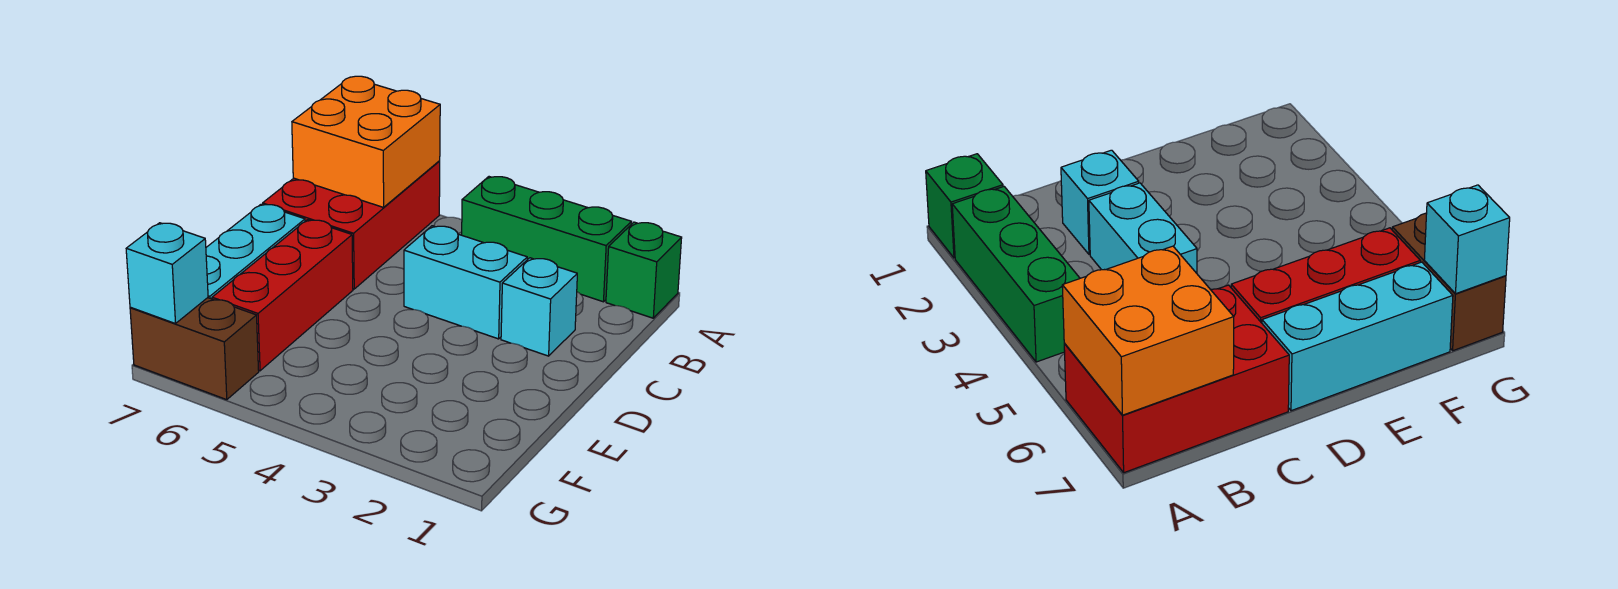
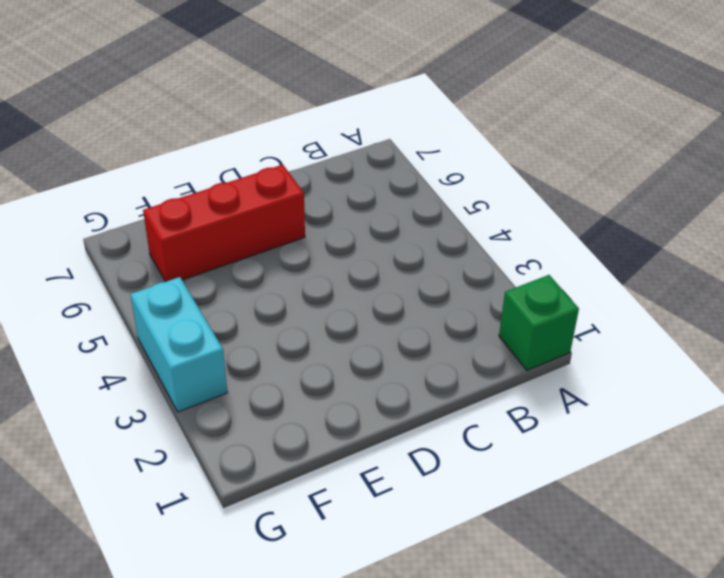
cyan 1x2 brick [130,277,227,412] -> cyan 1x2 brick moved to [404,226,527,339]
none -> green 1x3 brick [462,177,631,302]
none -> red 2x3 brick [263,161,440,289]

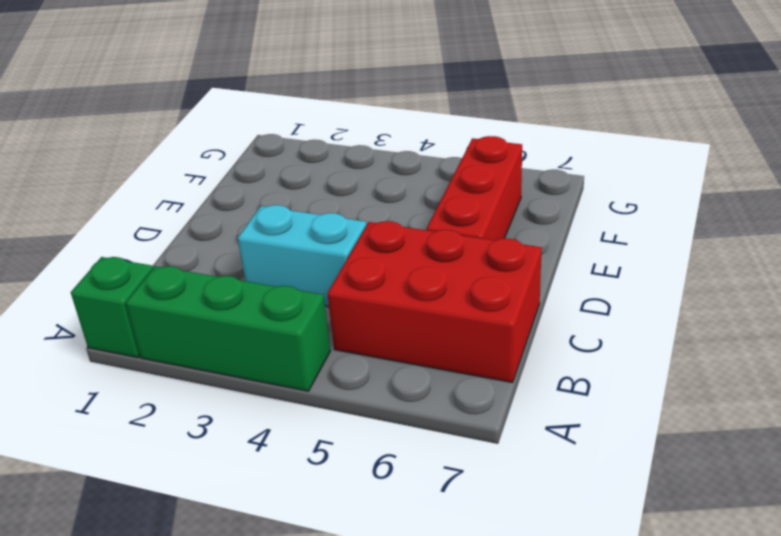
red 2x3 brick [327,221,542,383] -> red 2x3 brick turned to [263,161,440,289]
none -> cyan 1x1 brick [501,258,577,356]
none -> cyan 1x3 brick [206,204,305,299]

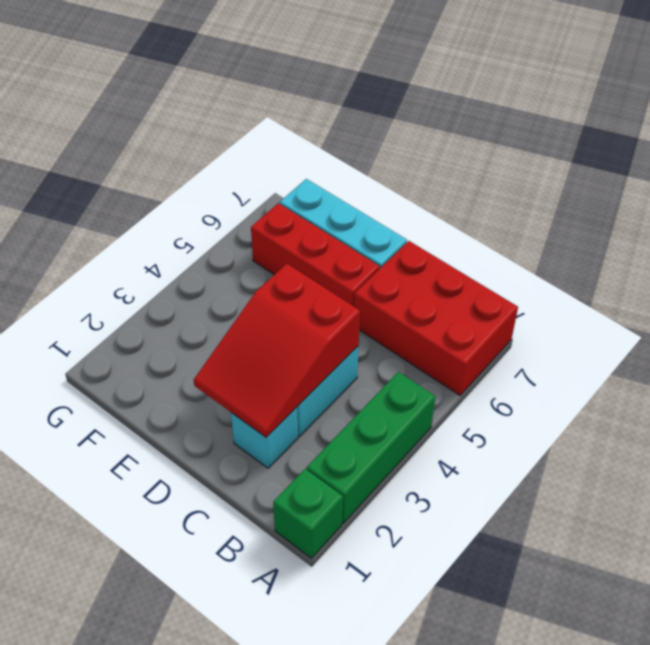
red 2x3 slope [194,264,360,437] -> none
none -> brown 1x2 brick [130,298,259,400]
none -> orange 2x2 brick [292,76,440,207]

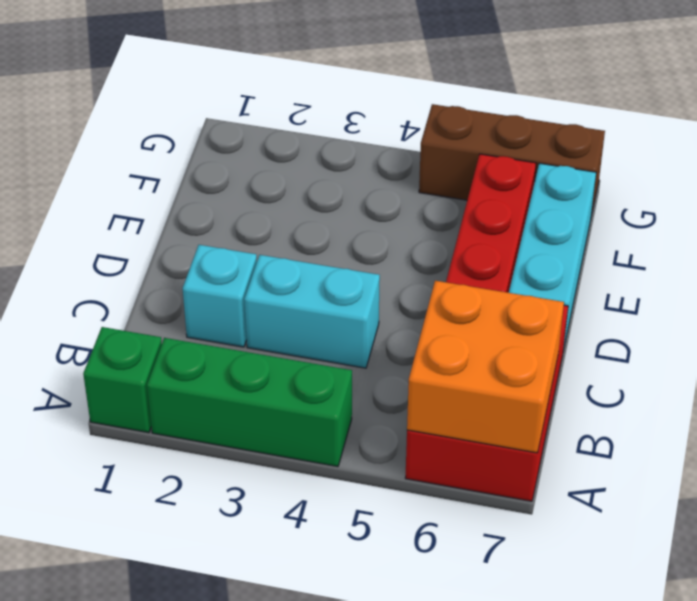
brown 1x3 brick [419,104,605,216] -> brown 1x2 brick [130,298,259,400]
none -> cyan 1x1 brick [126,223,208,324]

